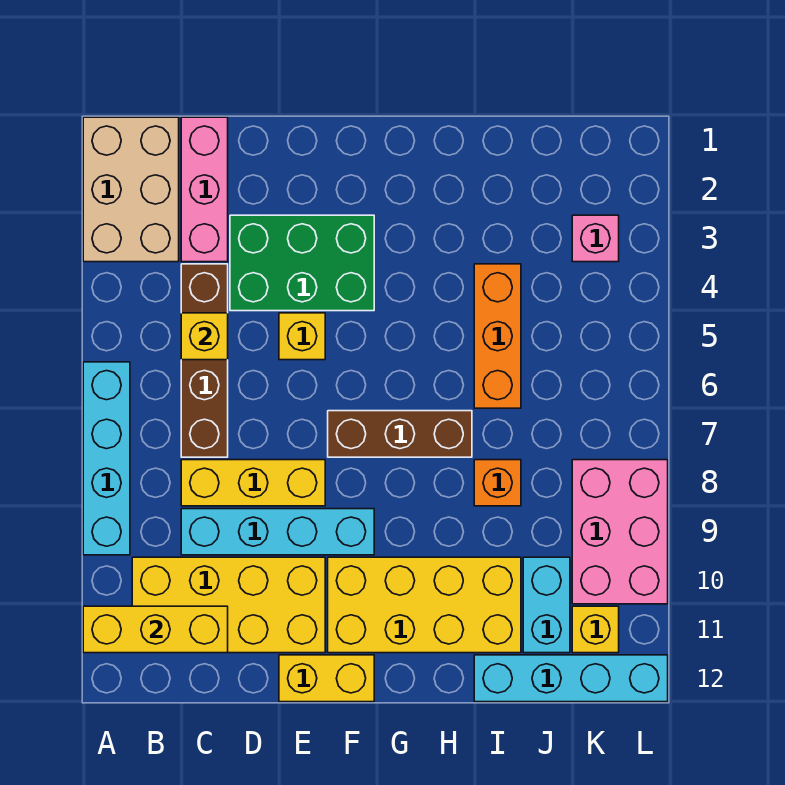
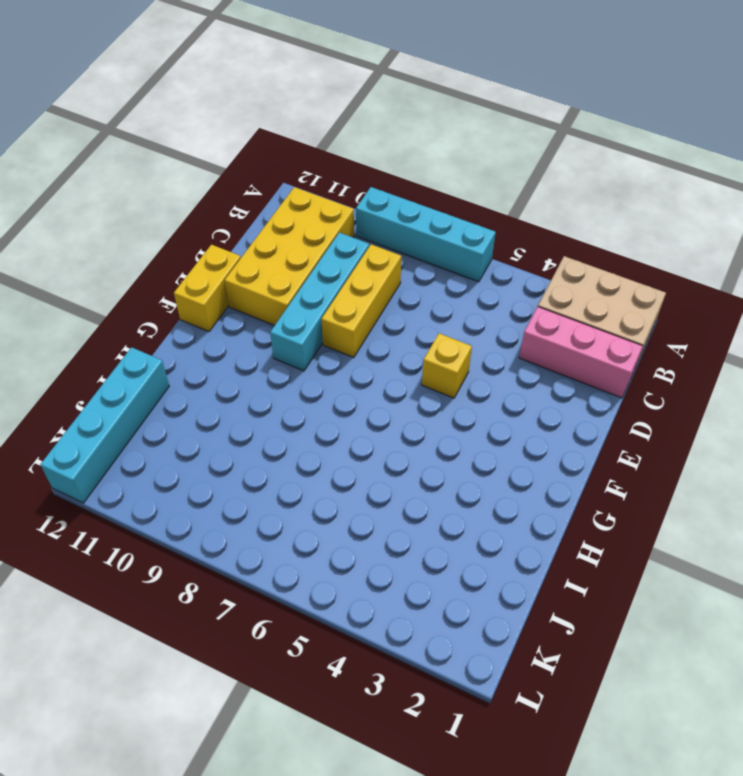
none -> brown 1x4 brick [181,264,228,457]
none -> green 2x3 brick [230,215,374,311]
none -> brown 1x3 brick [328,411,472,457]

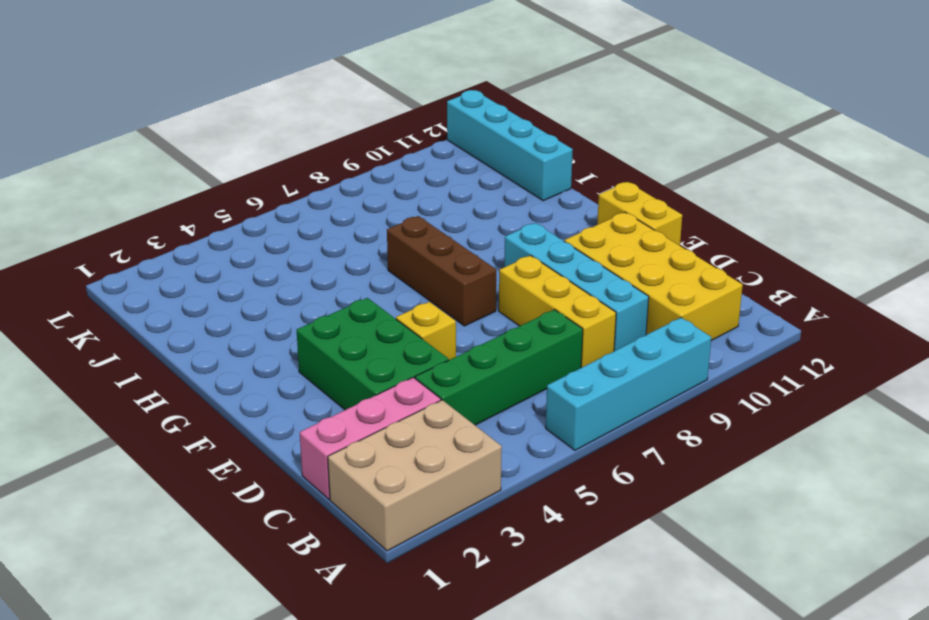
green 1x4 brick [415,310,583,425] -> brown 1x4 brick [181,264,228,457]
none -> yellow 2x4 brick [328,557,521,653]
none -> orange 1x3 brick [474,264,521,408]
none -> orange 1x1 brick [474,460,521,506]

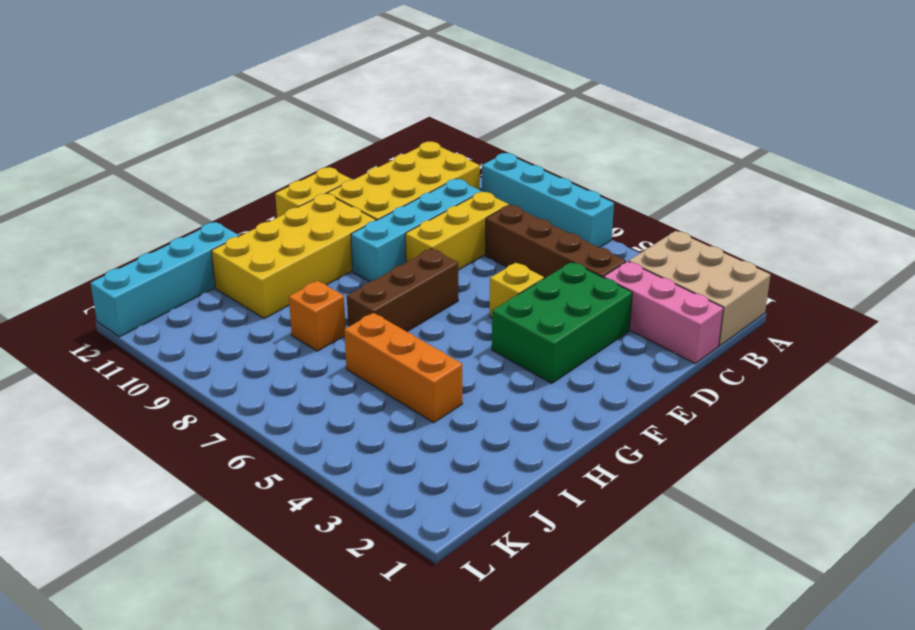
none -> cyan 1x2 brick [523,557,570,653]
none -> pink 1x1 brick [572,215,619,262]
none -> pink 2x3 brick [572,460,668,604]

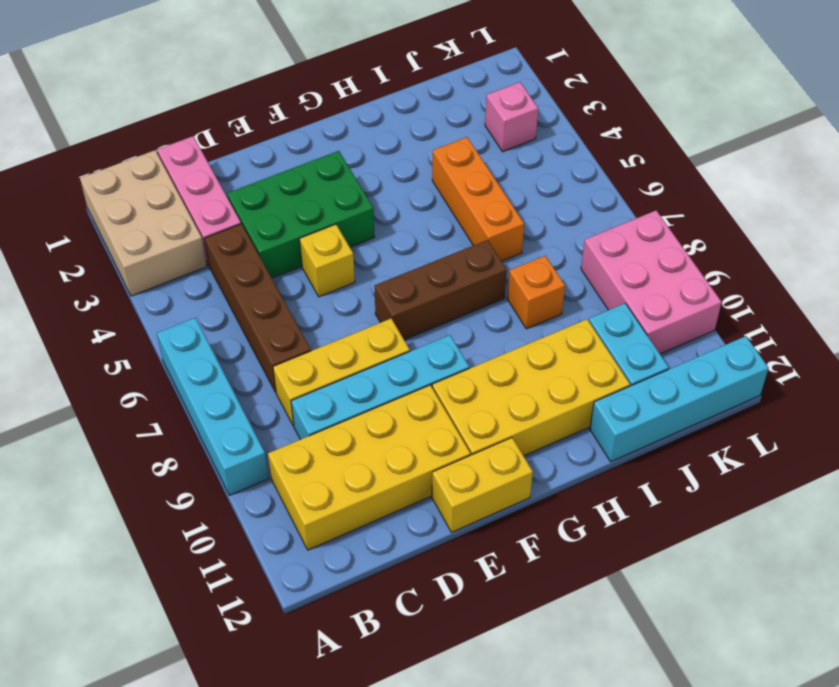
none -> yellow 1x1 brick [572,606,619,653]
none -> yellow 1x3 brick [83,606,228,653]
none -> yellow 1x1 brick [181,313,228,360]

